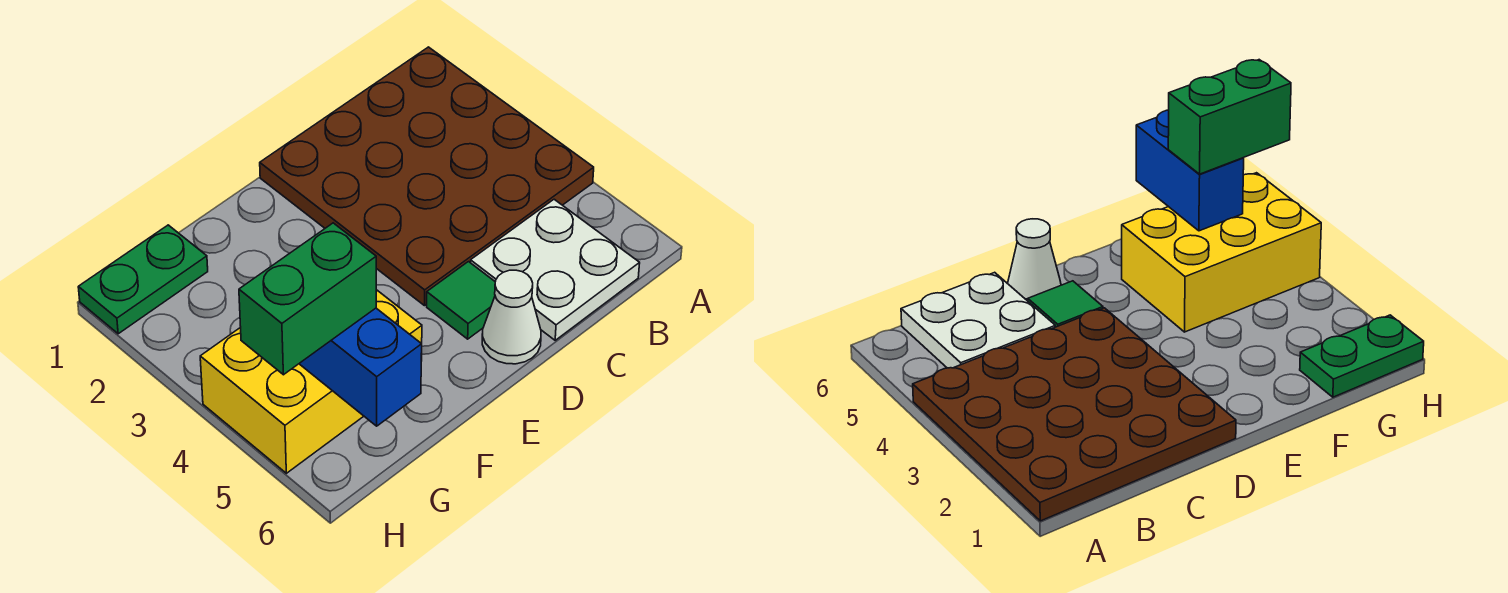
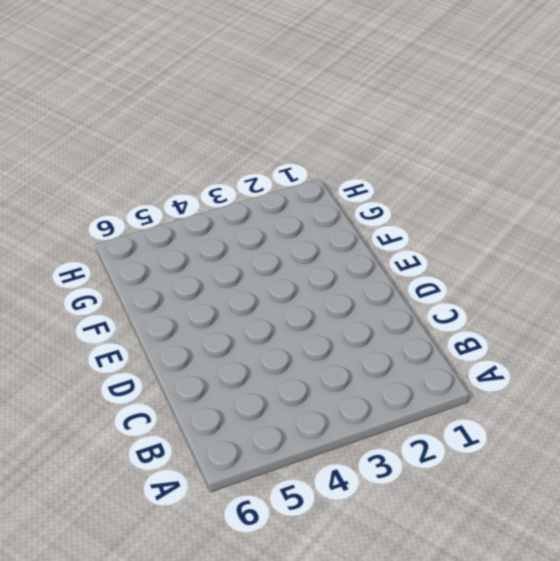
none -> brown 4x4 plate [260,47,594,306]
none -> white 2x2 plate [470,199,640,340]

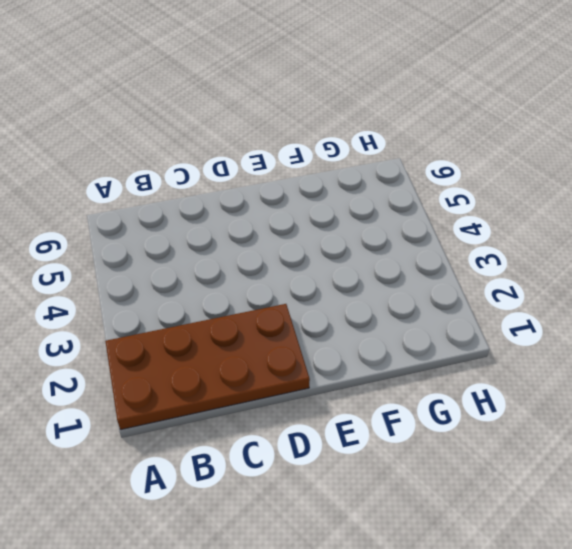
brown 2x4 plate [105,304,310,430] -> brown 4x4 plate [260,47,594,306]
none -> white 2x2 plate [470,199,640,340]
none -> green 1x1 tile [427,262,495,339]

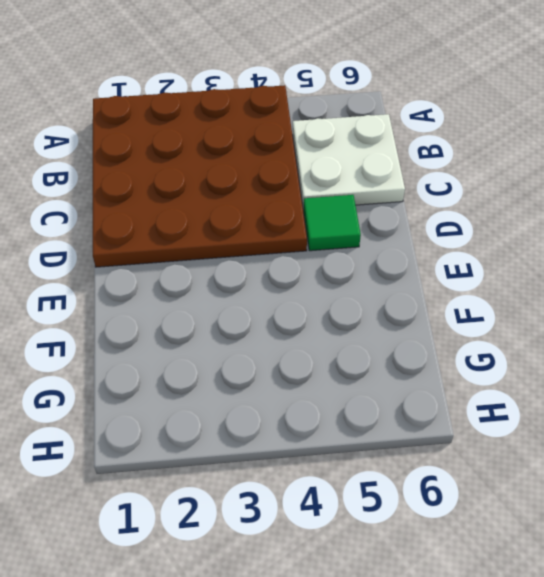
none -> white 1x1 cone [482,270,541,364]
none -> yellow 2x3 brick [200,290,422,473]

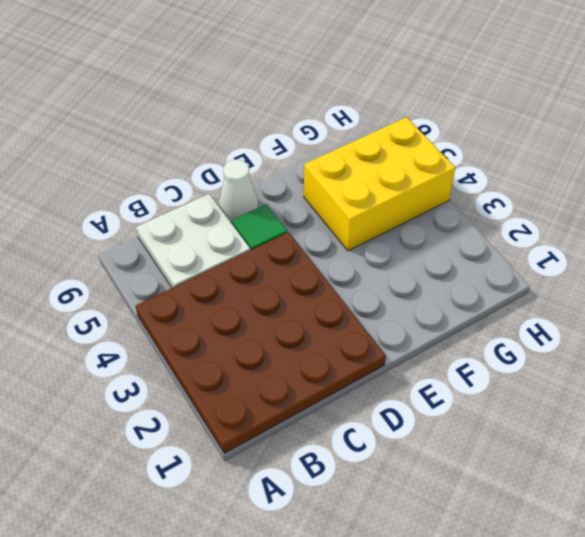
none -> green 1x2 plate [78,225,208,334]
none -> blue 1x2 brick [299,308,422,426]

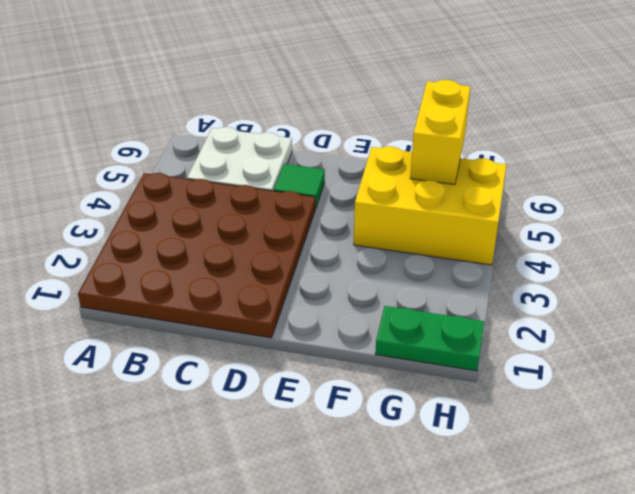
yellow 1x2 brick [410,80,470,185] -> blue 1x2 brick [299,308,422,426]
none -> white 1x1 cone [482,270,541,364]
none -> green 1x2 brick [239,223,376,375]

